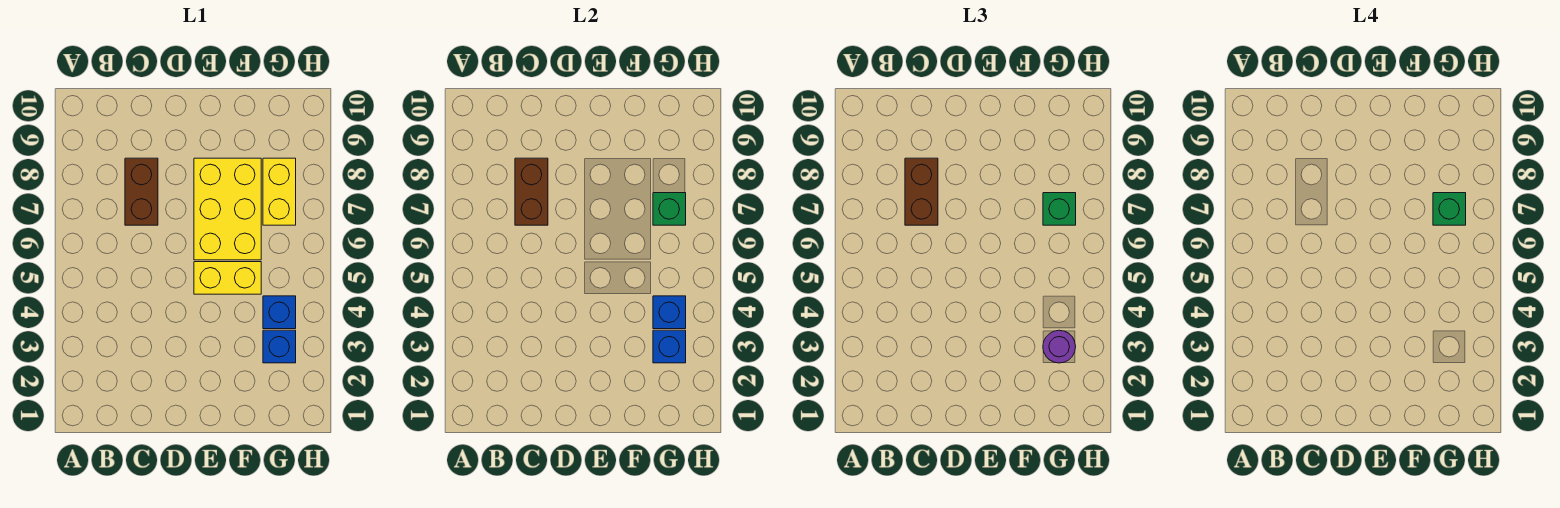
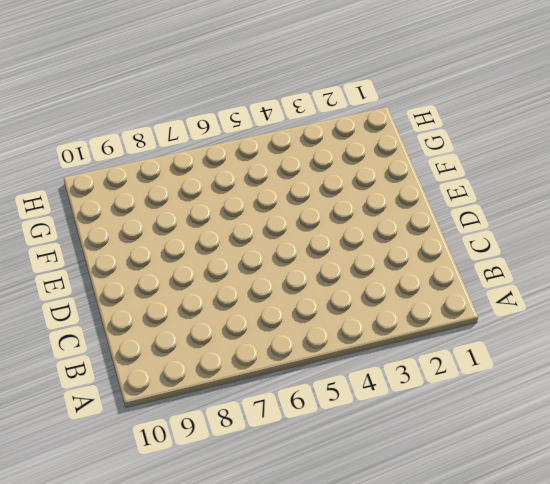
none -> brown 1x2 brick [125,158,158,225]
none -> yellow 1x2 brick [194,262,261,294]
none -> yellow 2x3 brick [194,158,261,260]

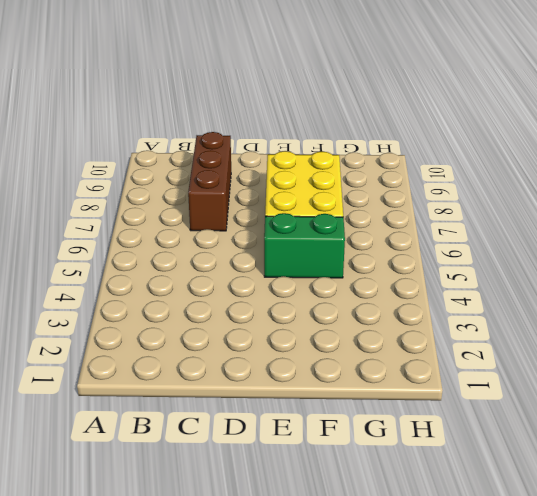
brown 1x3 brick [188,132,231,231] -> brown 1x2 brick [125,158,158,225]
green 1x2 brick [264,213,345,278] -> yellow 1x2 brick [194,262,261,294]
none -> blue 1x1 brick [263,330,296,363]
none -> blue 1x1 brick [263,296,296,329]
none -> yellow 1x2 brick [263,158,296,225]

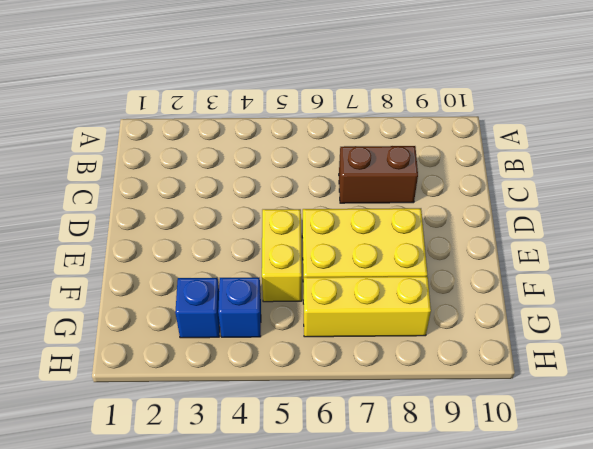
yellow 1x3 brick [303,276,431,337] -> yellow 1x2 brick [263,158,296,225]
none -> brown 1x2 brick [515,158,548,225]
none -> blue 1x1 brick [653,330,686,363]
none -> blue 1x1 brick [653,296,686,329]

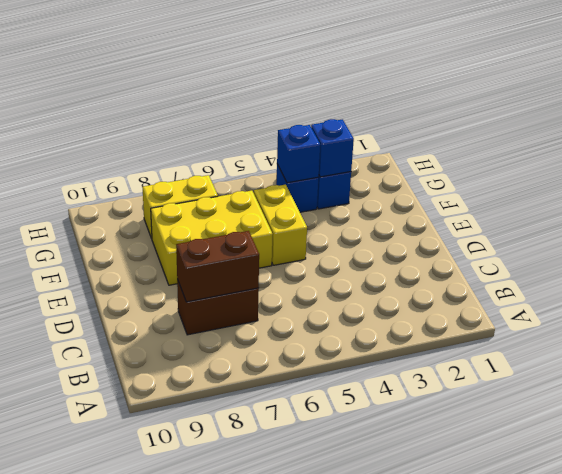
none -> green 1x1 brick [653,193,686,225]
none -> brown 1x2 brick [905,158,938,225]
none -> purple 1x1 round brick [1043,330,1076,363]

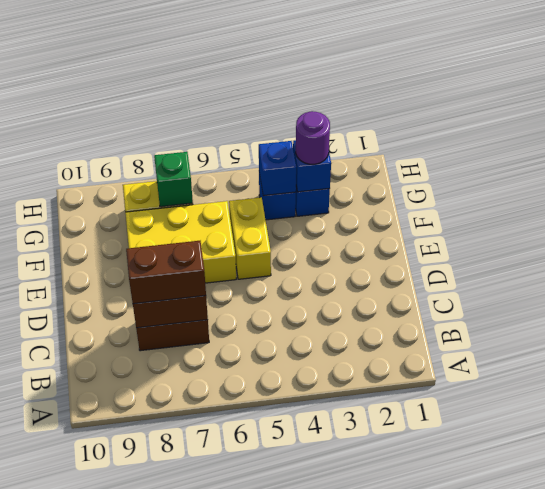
none -> green 1x1 brick [1043,193,1076,225]
none -> green 1x1 brick [1433,193,1466,225]

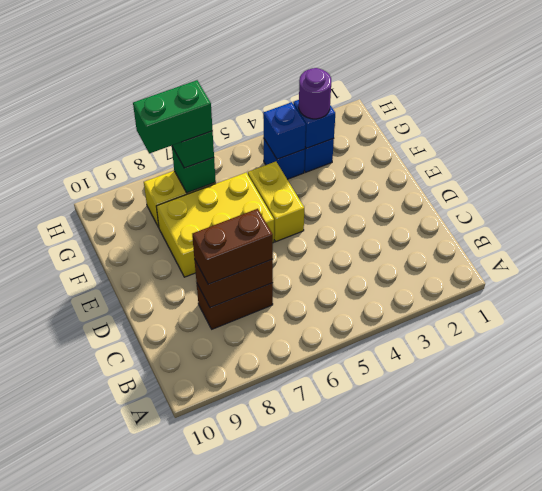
green 1x2 brick [133,80,213,153] -> green 1x1 brick [1433,193,1466,225]

